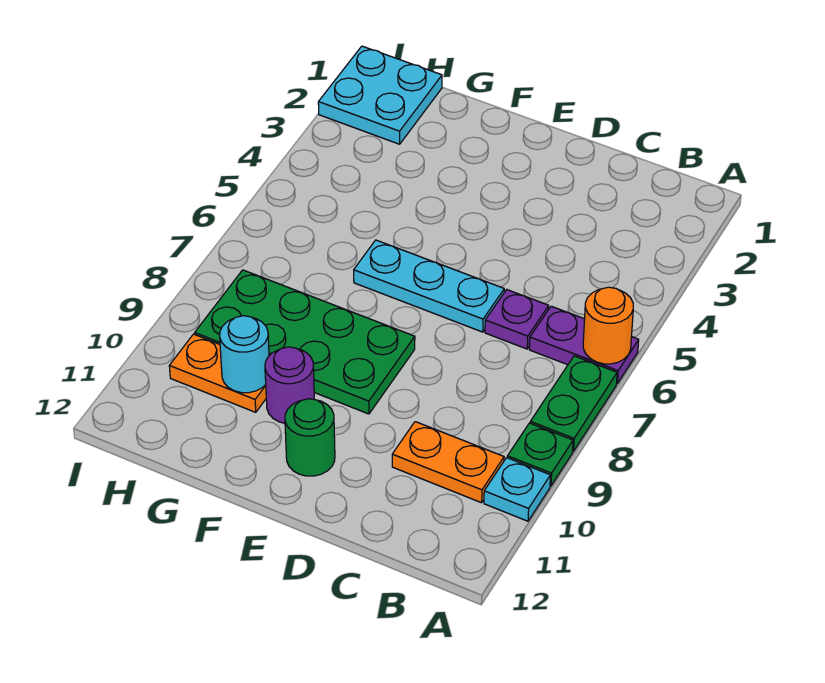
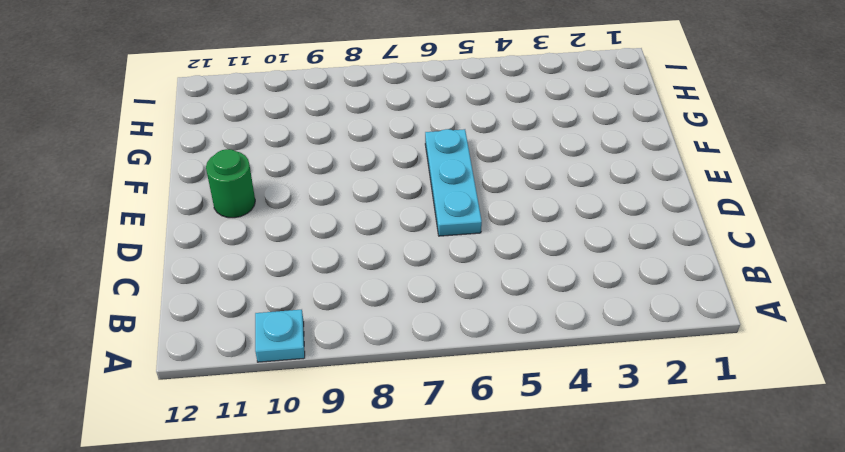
none -> purple 1x2 plate [530,306,639,383]
none -> green 1x2 plate [530,356,617,451]
none -> green 1x1 plate [507,423,573,486]

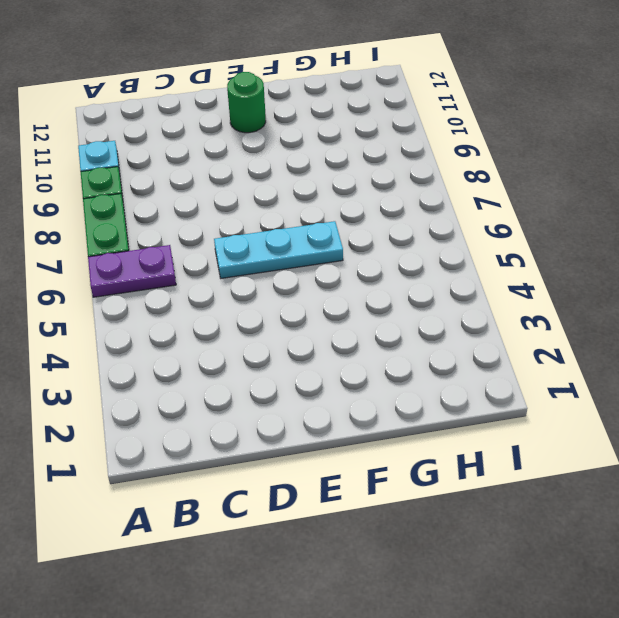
none -> orange 1x2 plate [392,422,504,503]
none -> purple 1x1 plate [485,290,549,349]
none -> green 2x4 plate [195,270,415,414]

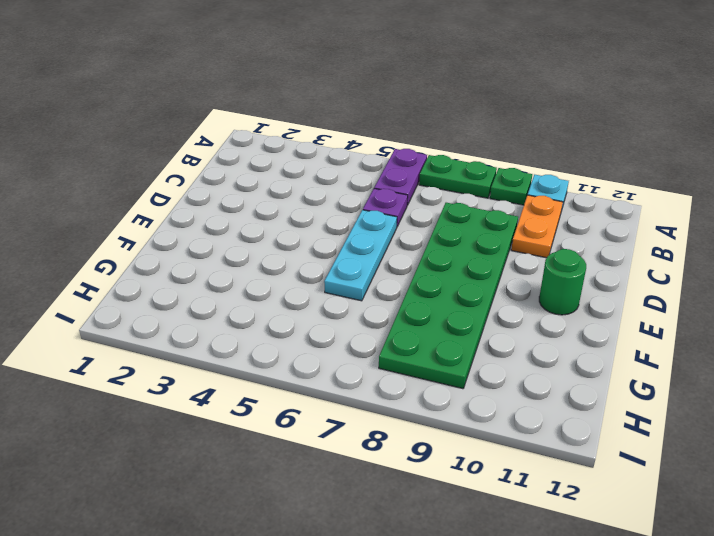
green 2x6 plate [379,203,518,389] -> green 2x4 plate [195,270,415,414]
none -> purple 1x1 round brick [265,347,314,423]
none -> orange 1x2 plate [169,334,266,412]
none -> cyan 2x2 plate [318,46,442,144]

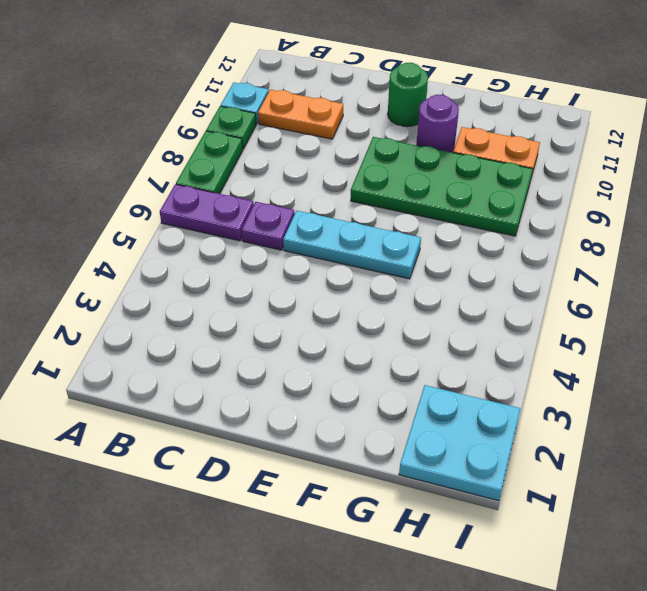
none -> orange 1x1 round brick [583,287,633,364]
none -> cyan 1x1 round brick [220,316,269,393]

